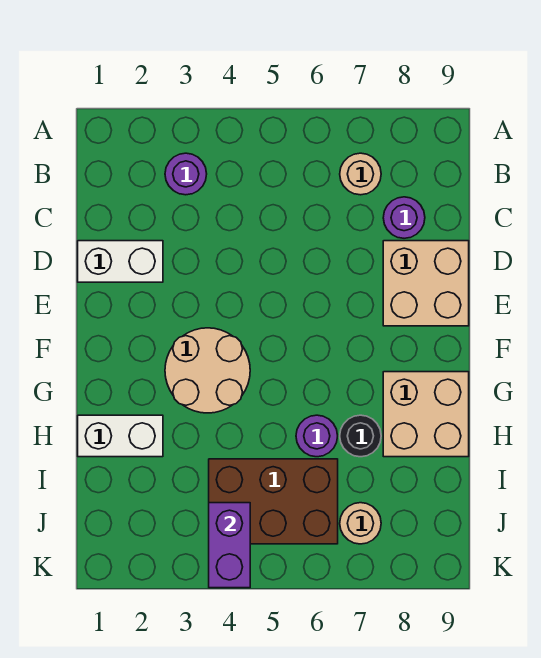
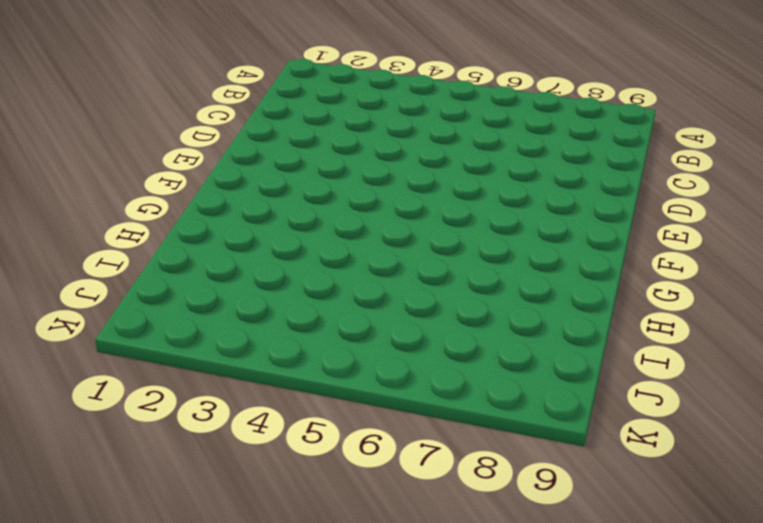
none -> purple 1x1 round brick [165,153,207,195]
none -> tan 1x1 round brick [340,153,381,195]
none -> purple 1x1 round brick [383,197,425,238]

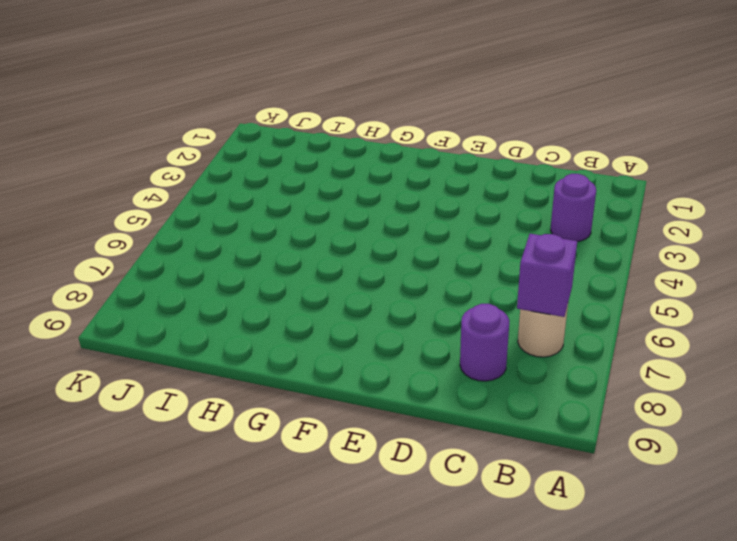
purple 1x1 brick [517,234,577,317] -> none
none -> white 1x2 brick [78,241,163,282]
none -> tan 2x2 brick [383,241,469,326]
none -> tan 2x2 round brick [165,328,250,413]

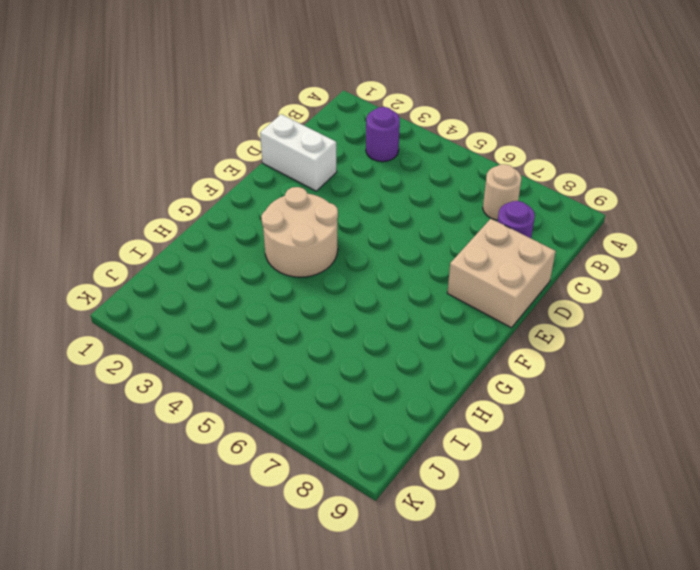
none -> tan 2x2 brick [383,372,469,457]
none -> white 1x2 brick [78,415,163,457]
none -> purple 1x1 round brick [296,415,338,457]

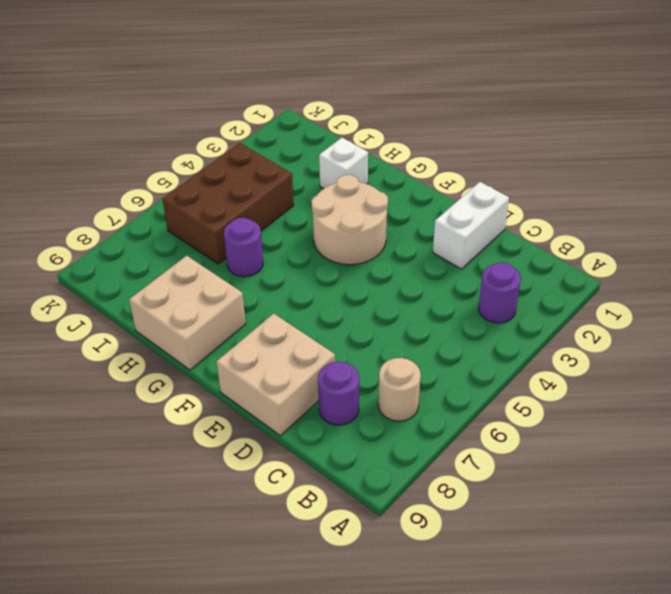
white 1x1 brick [319,138,368,189] -> white 1x2 brick [78,415,163,457]
none -> black 1x1 round brick [340,415,381,457]
none -> tan 1x1 round brick [340,503,381,544]
none -> purple 1x2 brick [209,503,250,588]

